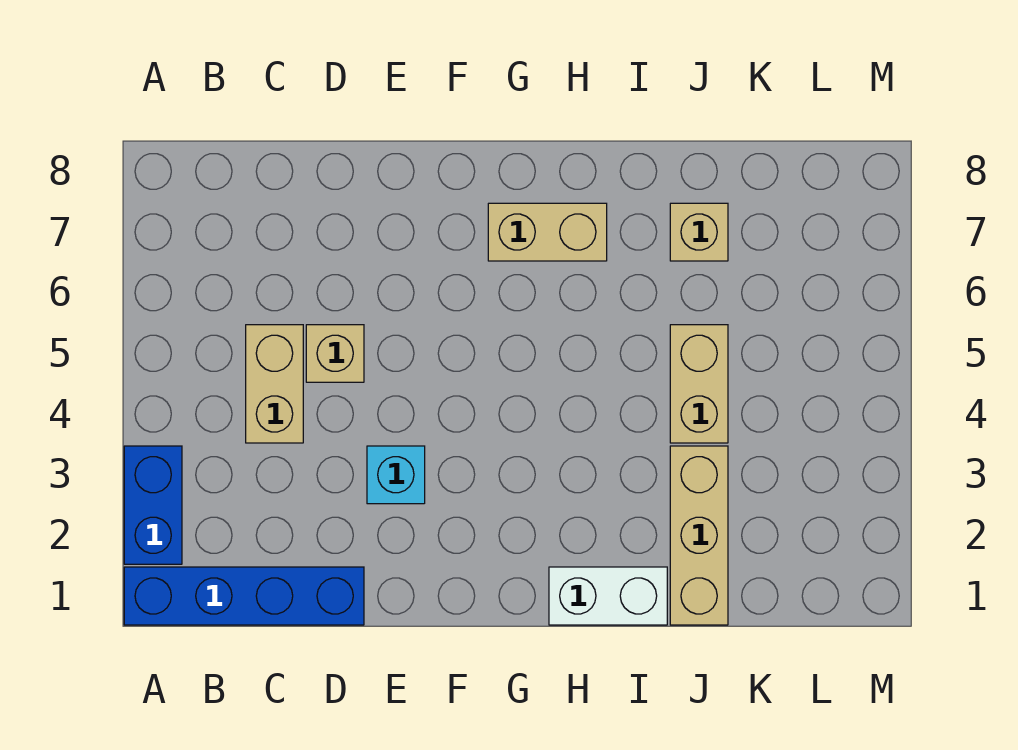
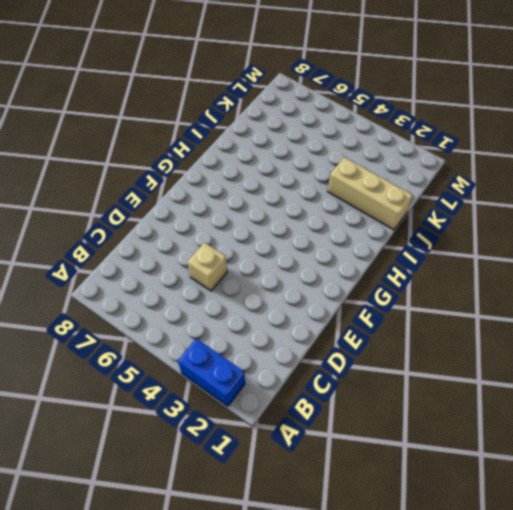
none -> blue 1x4 brick [124,567,364,625]
none -> tan 1x2 brick [246,325,303,443]

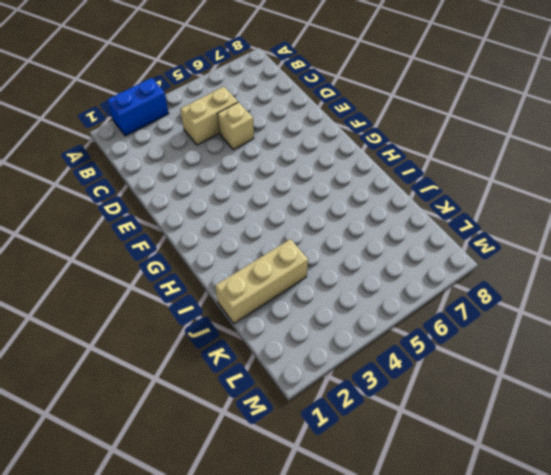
none -> blue 1x4 brick [124,567,364,625]
none -> cyan 1x1 brick [367,446,425,504]

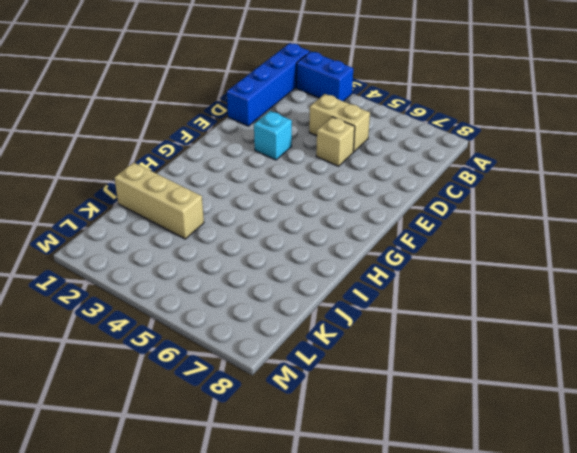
none -> tan 1x2 brick [488,203,607,261]
none -> white 1x2 brick [549,567,667,625]

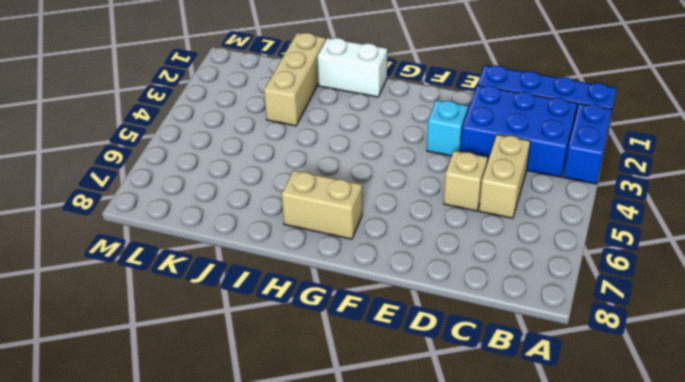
blue 2x3 brick [460,85,577,177] -> none
none -> tan 1x2 brick [670,325,728,443]
none -> tan 1x1 brick [670,203,728,261]

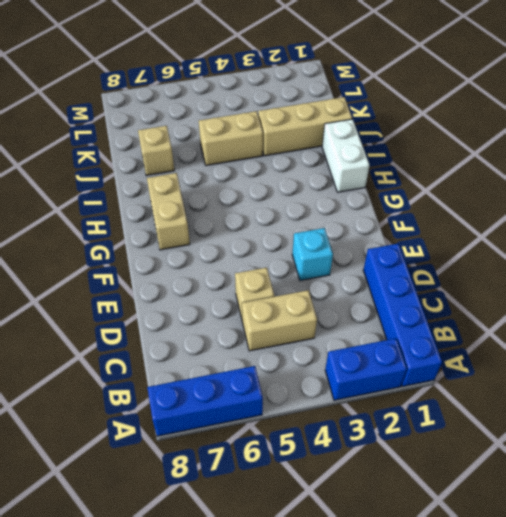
blue 1x3 brick [147,366,263,436] -> none

